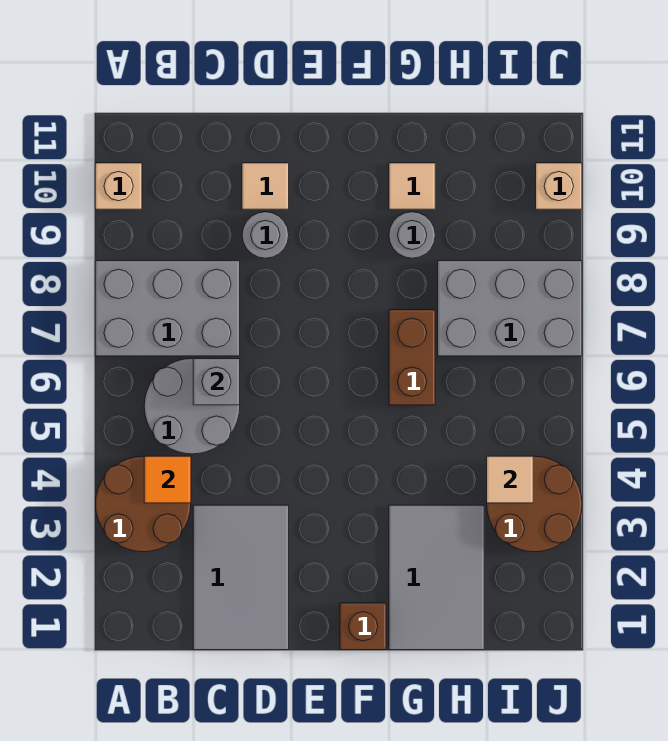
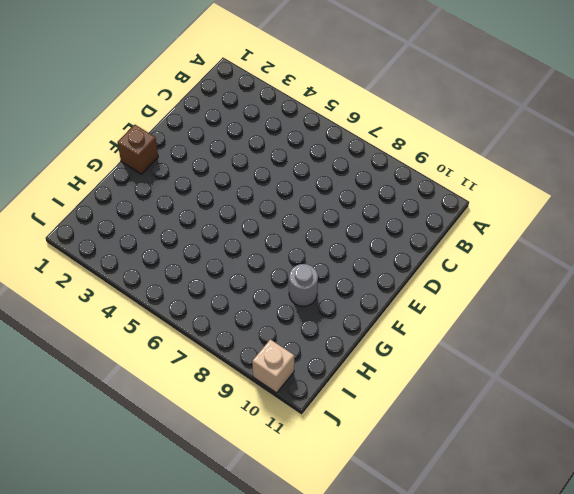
none -> brown 2x2 round brick [95,456,191,552]
none -> grey 2x3 brick [95,261,240,356]
none -> tan 1x1 brick [95,163,142,209]

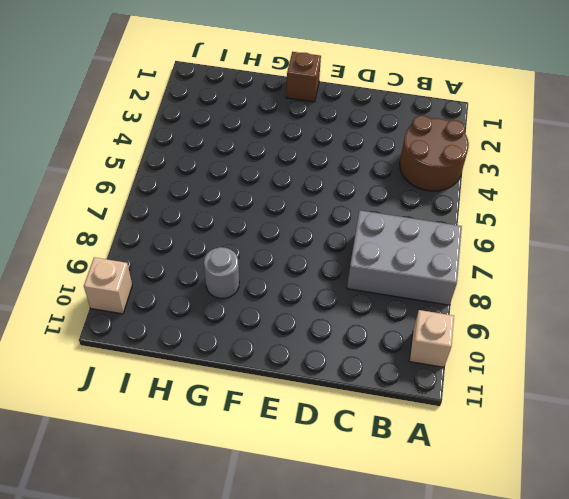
none -> grey 2x2 round brick [144,359,240,454]
none -> grey 2x3 tile [193,505,289,650]
none -> grey 1x1 round brick [242,212,289,258]

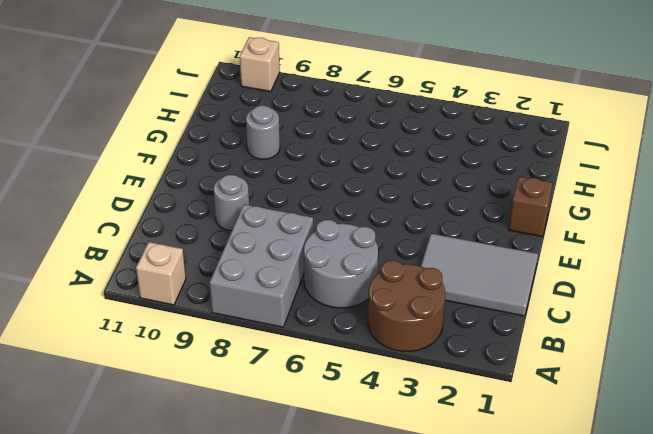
none -> tan 1x1 tile [242,163,289,209]
none -> grey 2x3 tile [389,505,484,650]
none -> brown 1x2 brick [389,310,435,405]

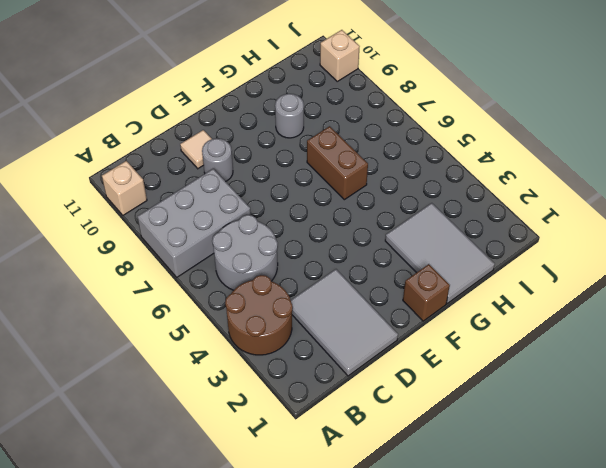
none -> tan 1x1 tile [389,163,435,209]
none -> grey 2x3 brick [438,261,582,356]
none -> brown 2x2 round brick [487,456,582,552]

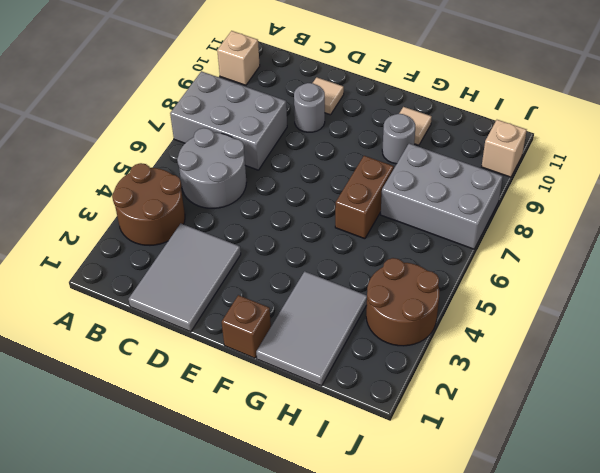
none -> orange 1x1 tile [144,456,191,503]
none -> grey 1x1 brick [193,359,240,405]
none -> tan 1x1 tile [487,456,533,503]

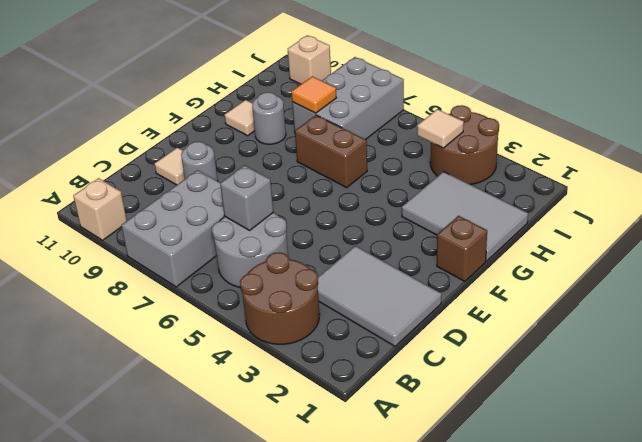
orange 1x1 tile [291,76,336,113] -> orange 1x1 tile moved to [144,456,191,503]

